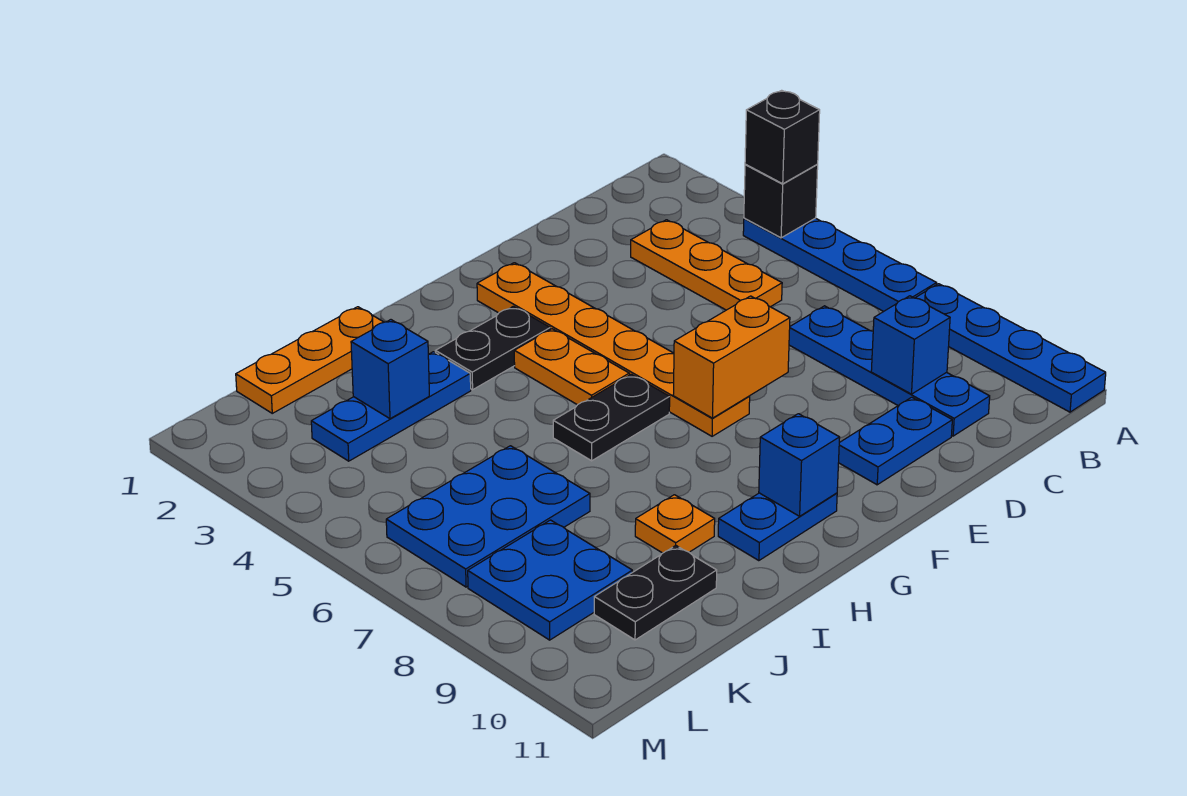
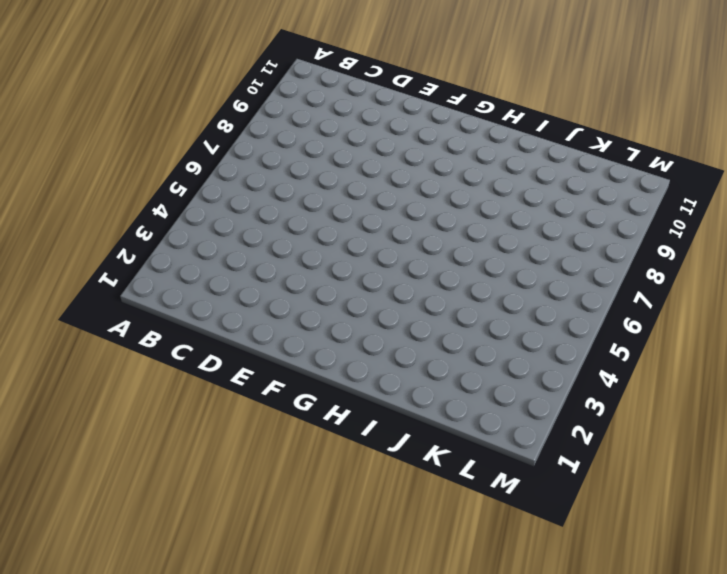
none -> blue 1x4 plate [743,218,937,311]
none -> blue 1x4 plate [916,284,1106,412]
none -> orange 1x3 plate [631,220,782,310]

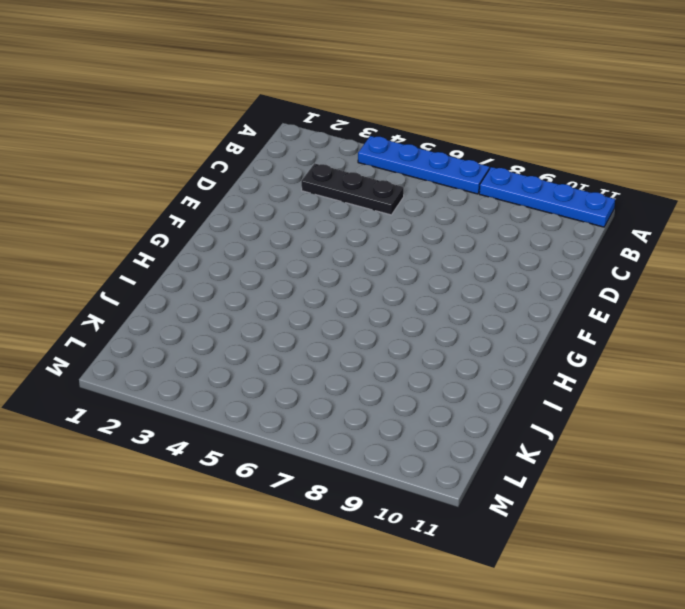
black 1x3 plate [301,163,404,215] -> orange 1x3 plate [631,220,782,310]
none -> blue 1x4 plate [789,306,990,436]
none -> blue 1x2 plate [839,397,952,485]
none -> orange 1x6 plate [477,263,750,436]

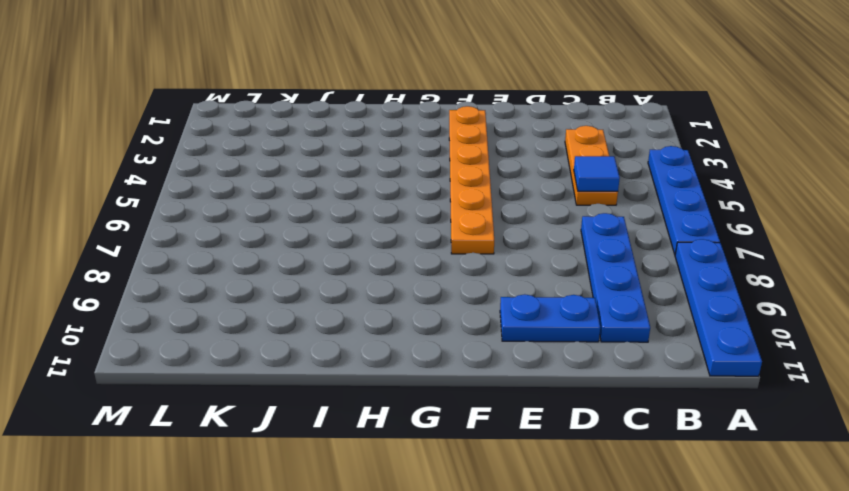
blue 1x1 tile [574,156,620,191] -> none
none -> black 1x2 plate [435,306,550,390]
none -> orange 1x2 plate [514,329,629,405]
none -> black 1x2 plate [553,374,670,461]

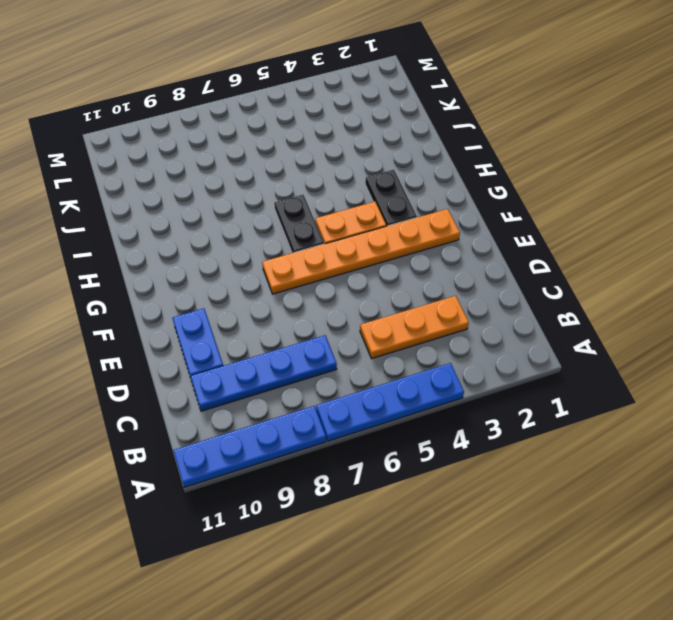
none -> blue 1x2 plate [718,493,837,561]
none -> orange 1x3 plate [236,307,384,413]
none -> blue 1x3 plate [311,352,471,461]

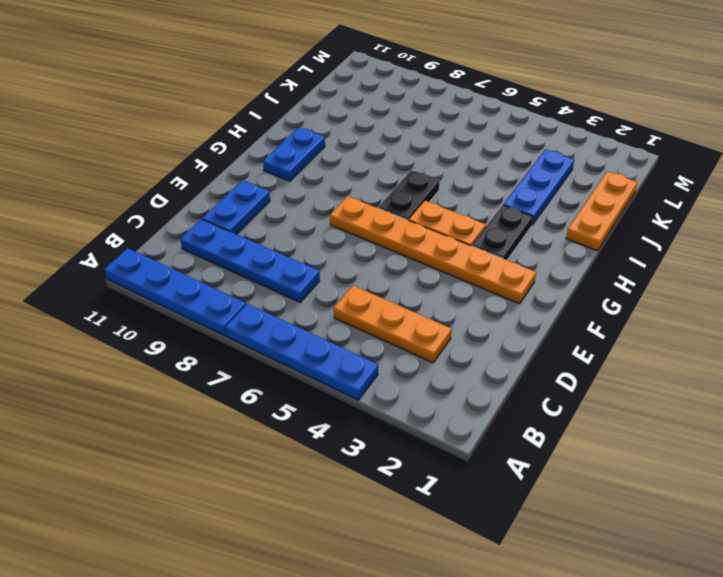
none -> orange 1x1 plate [635,495,715,553]
none -> blue 2x3 plate [386,446,590,587]
none -> black 1x2 plate [594,546,717,640]

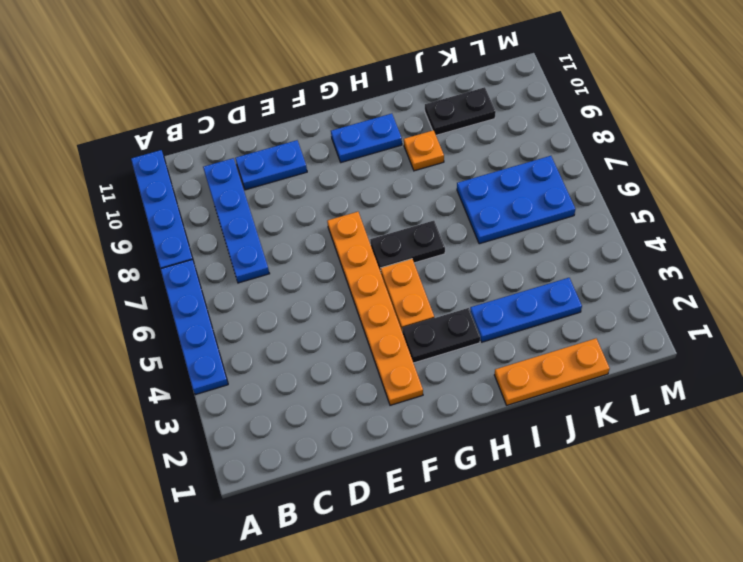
none -> orange 1x3 plate [631,220,782,310]
none -> blue 2x2 plate [468,520,632,640]
none -> black 1x1 brick [744,164,818,238]

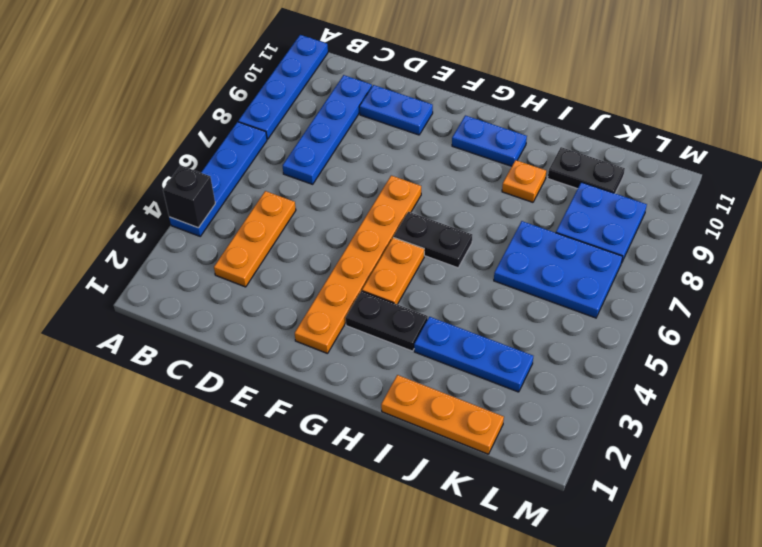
none -> blue 1x1 brick [871,296,950,394]
none -> orange 1x2 brick [673,296,790,418]
none -> blue 1x1 brick [759,414,840,516]

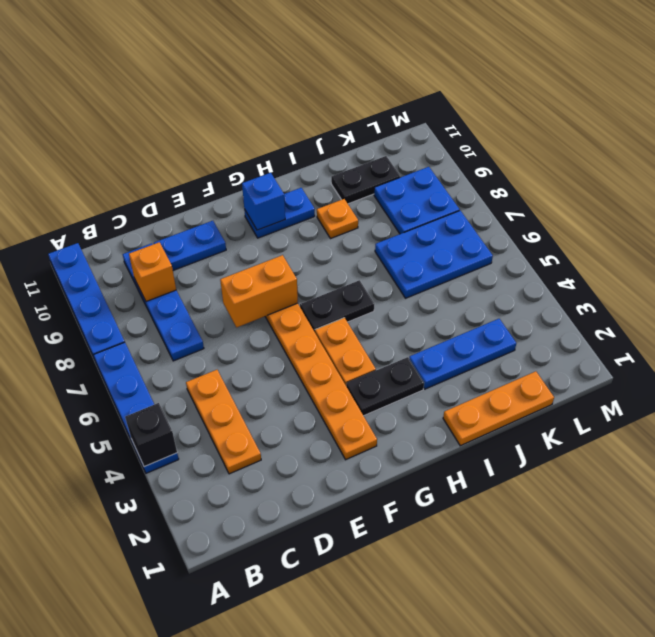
orange 1x1 brick [129,242,176,302] -> blue 1x1 brick [871,296,950,394]
none -> blue 1x1 brick [351,320,429,419]
none -> black 1x1 brick [745,90,820,184]

